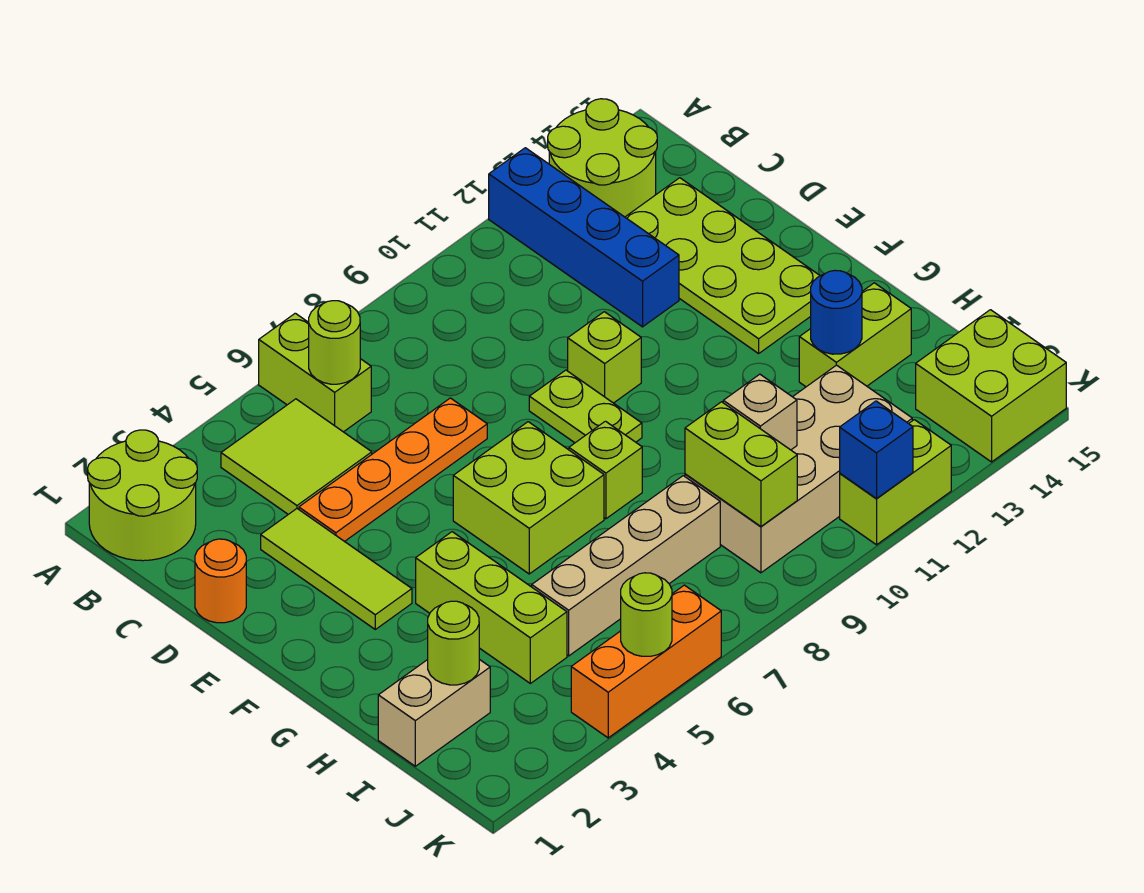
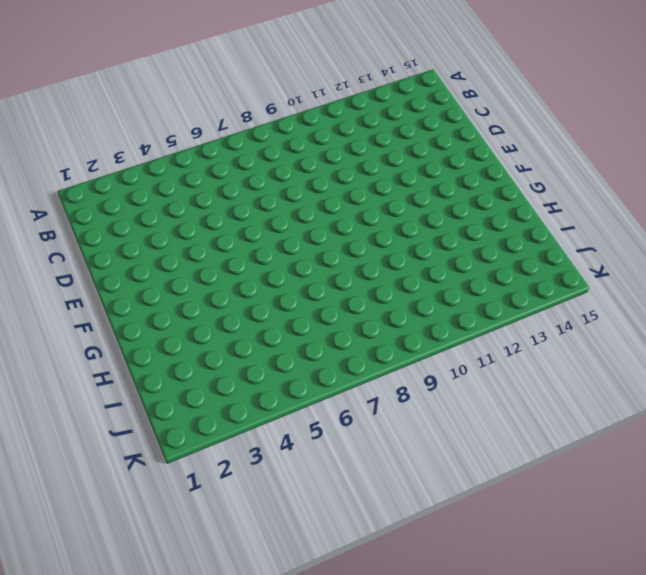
none -> lime 2x2 round brick [88,430,197,561]
none -> lime 1x2 brick [259,313,371,432]
none -> blue 1x4 brick [489,148,679,327]

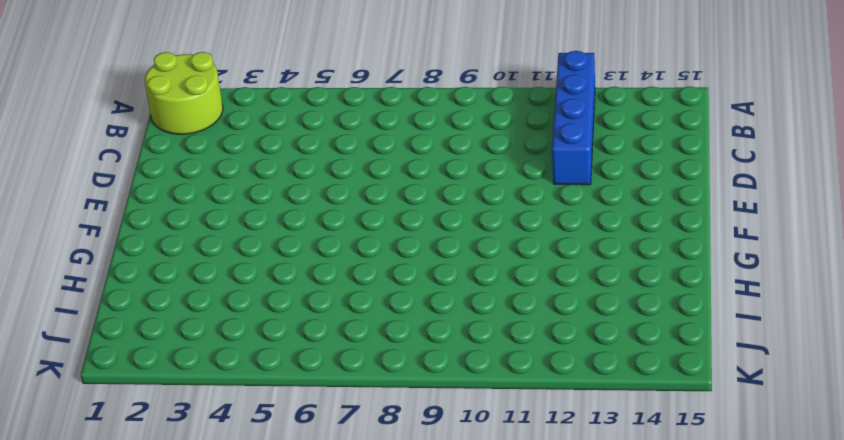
none -> lime 1x2 brick [259,313,371,432]
none -> lime 2x2 round brick [548,99,657,217]
none -> lime 2x2 tile [221,399,372,514]

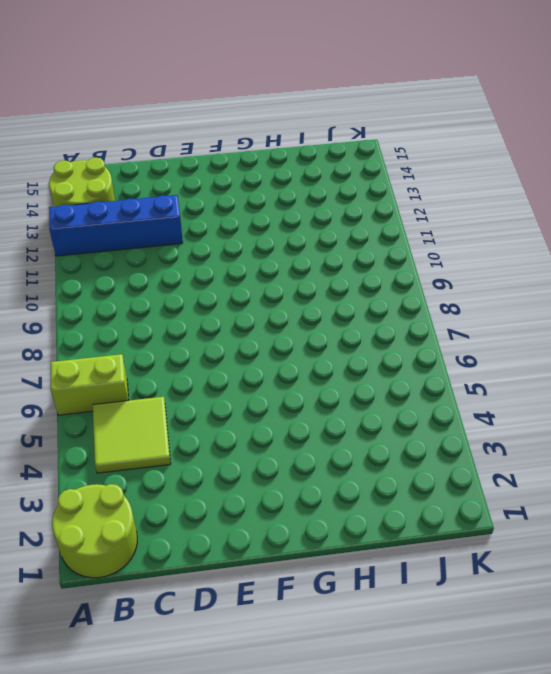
none -> lime 2x4 plate [625,178,820,353]
none -> orange 1x1 round brick [195,539,246,623]
none -> lime 1x3 tile [261,509,412,629]

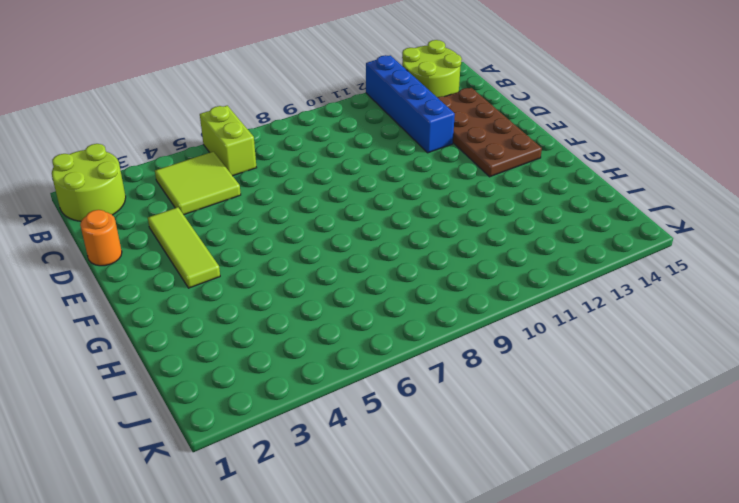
brown 2x4 plate [437,88,542,177] -> lime 2x4 plate [625,178,820,353]
none -> orange 1x4 plate [299,398,487,542]
none -> lime 1x2 plate [529,370,642,443]
none -> lime 1x1 brick [568,312,641,403]

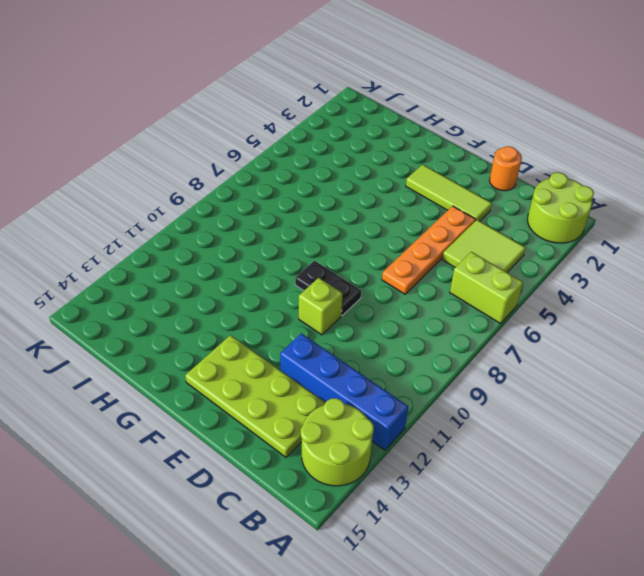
black 1x2 plate [295,261,361,316] -> lime 1x2 plate [529,370,642,443]
none -> lime 2x2 brick [453,422,604,574]
none -> lime 1x3 brick [416,532,567,683]
none -> lime 1x1 brick [569,421,642,519]

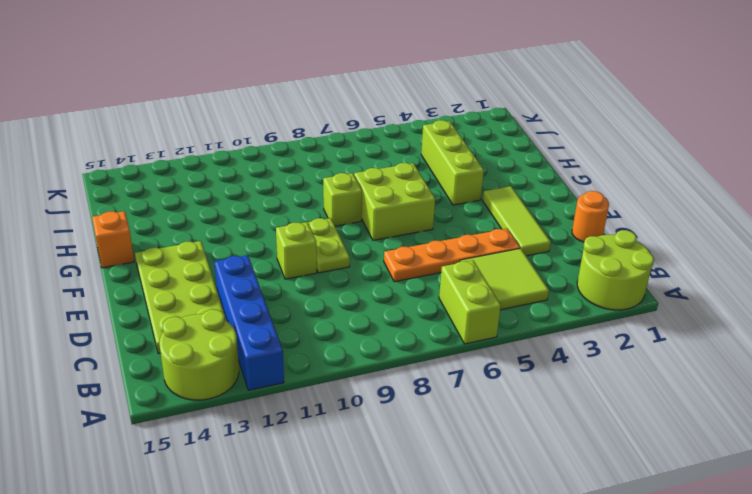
orange 1x1 brick [92,211,134,268] -> none
none -> lime 1x2 brick [799,283,911,387]
none -> tan 1x2 brick [378,659,490,766]
none -> tan 1x4 brick [532,476,720,656]

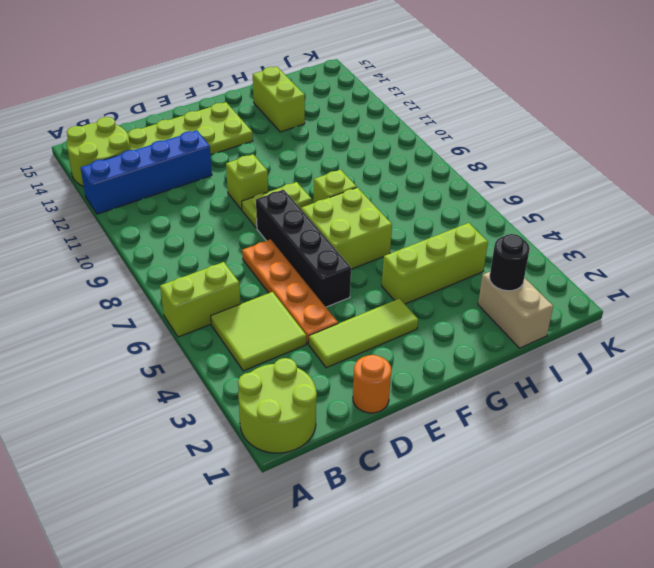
black 1x4 brick [256,190,351,307] -> none
black 1x1 round brick [489,234,530,291] -> lime 1x1 round brick [428,601,479,685]
none -> tan 1x4 brick [532,476,720,656]
none -> tan 2x4 brick [685,365,912,573]
none -> lime 2x2 brick [916,310,1066,462]

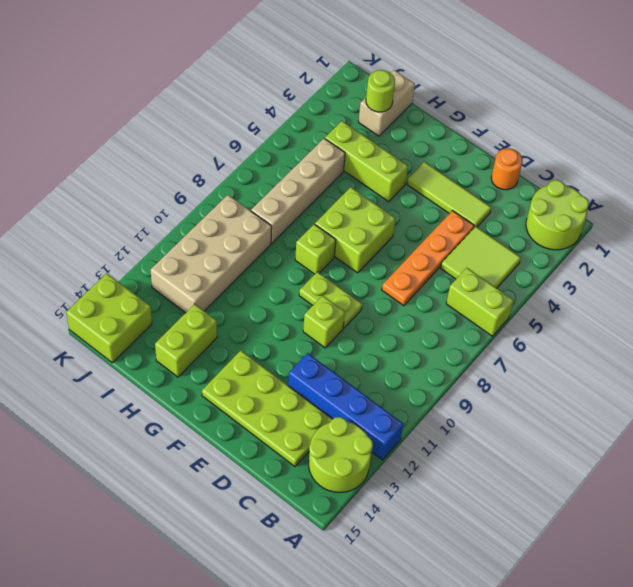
none -> orange 1x3 brick [571,585,721,738]
none -> lime 1x2 brick [840,420,951,545]
none -> lime 1x1 round brick [309,301,360,384]

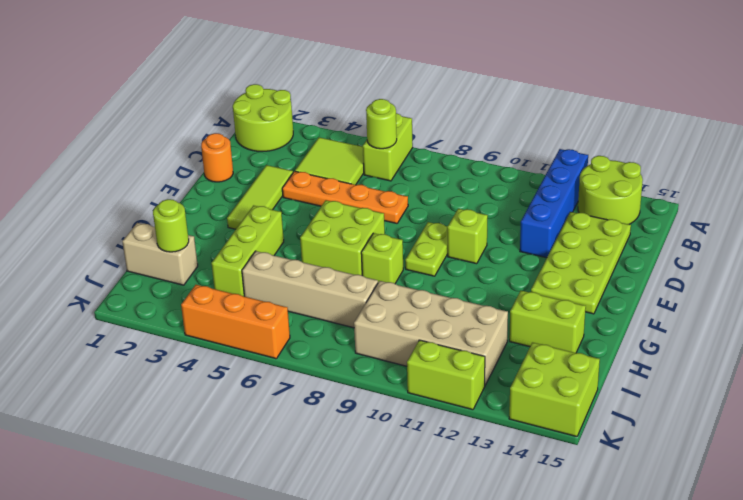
none -> blue 1x1 round brick [811,271,862,354]
none -> lime 1x2 brick [685,402,797,526]
none -> tan 1x1 brick [723,374,797,450]

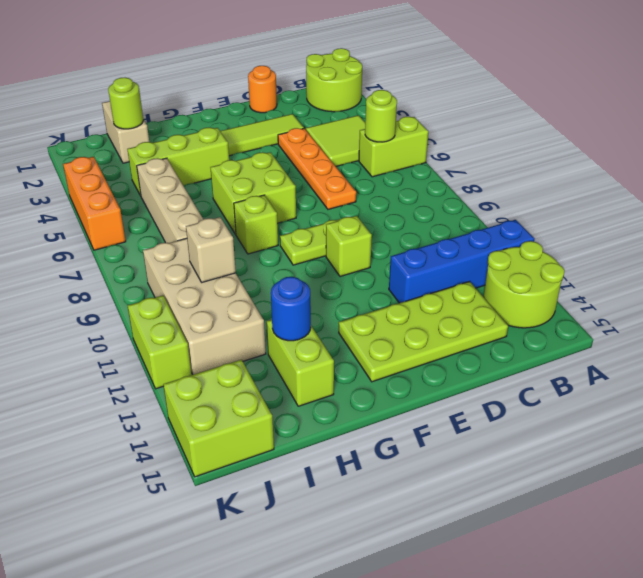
none -> lime 1x2 brick [685,402,797,526]
none -> lime 1x1 round brick [621,573,672,656]
none -> blue 1x1 brick [840,401,913,499]

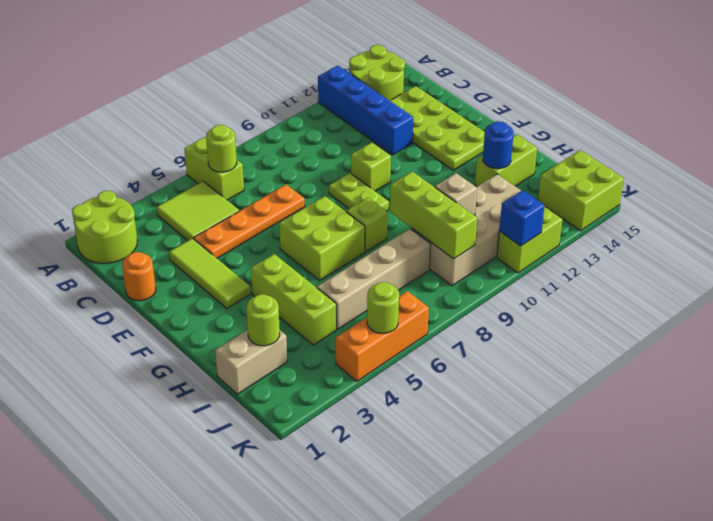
lime 1x3 brick [390,172,477,259] -> lime 1x2 brick [685,402,797,526]

